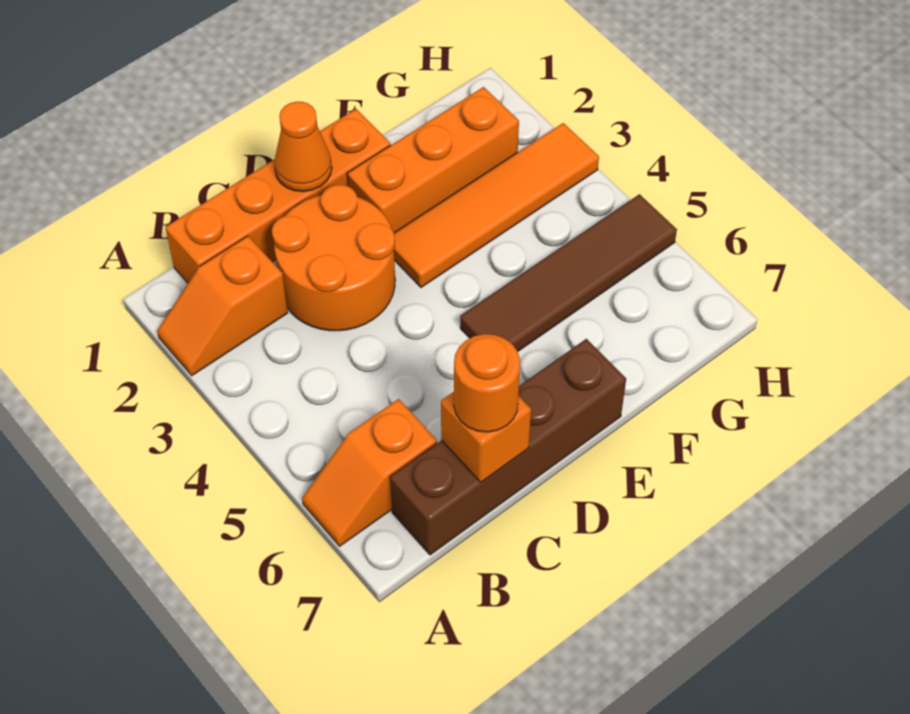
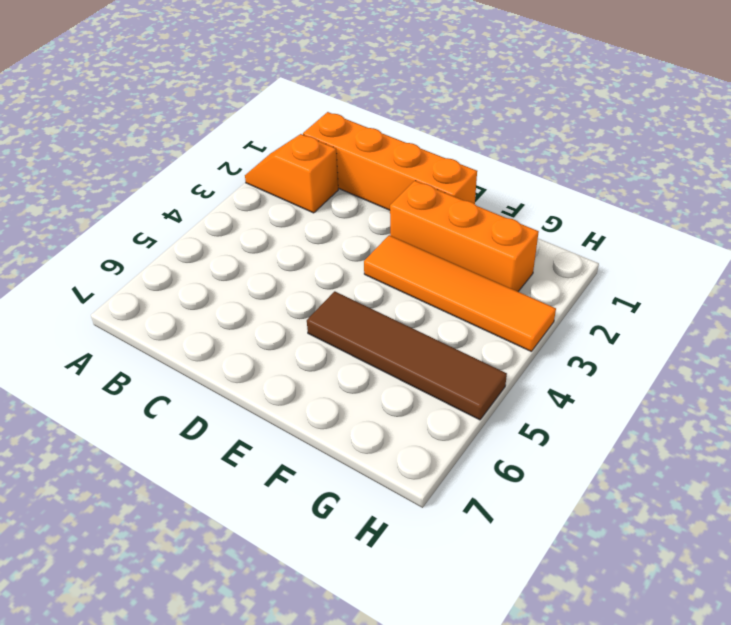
none -> orange 1x2 slope [302,399,437,546]
none -> brown 1x4 brick [390,339,626,555]

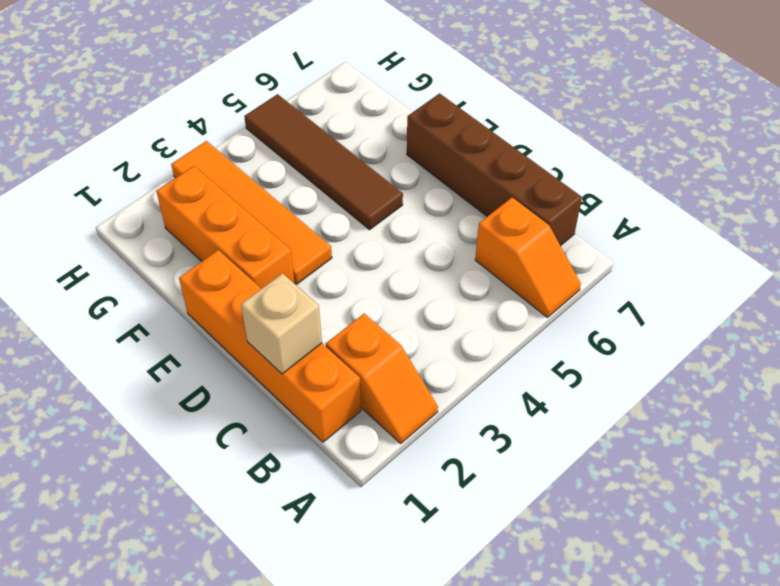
tan 1x1 brick [241,274,322,374] -> none
none -> orange 2x2 round brick [272,185,395,331]
none -> orange 1x1 brick [441,392,531,482]

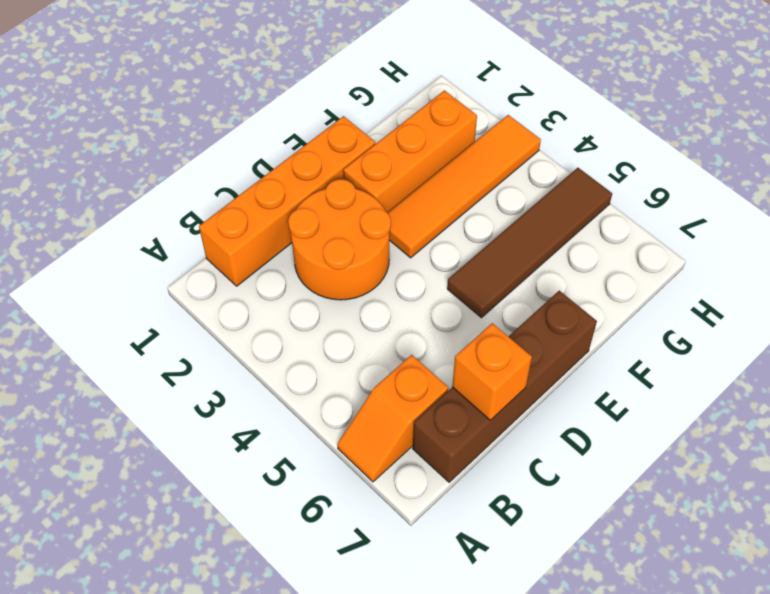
none -> orange 1x2 slope [157,236,288,376]
none -> orange 1x1 cone [274,102,332,192]

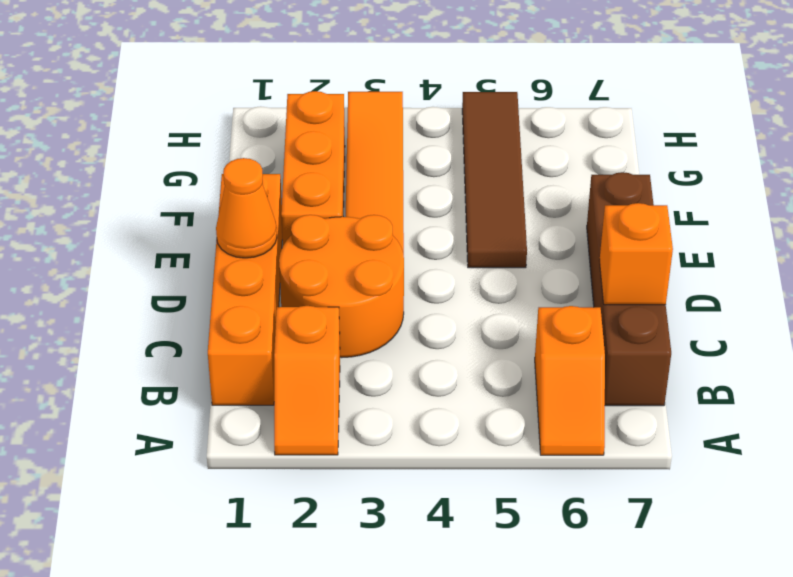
none -> orange 1x1 round brick [454,334,520,432]

